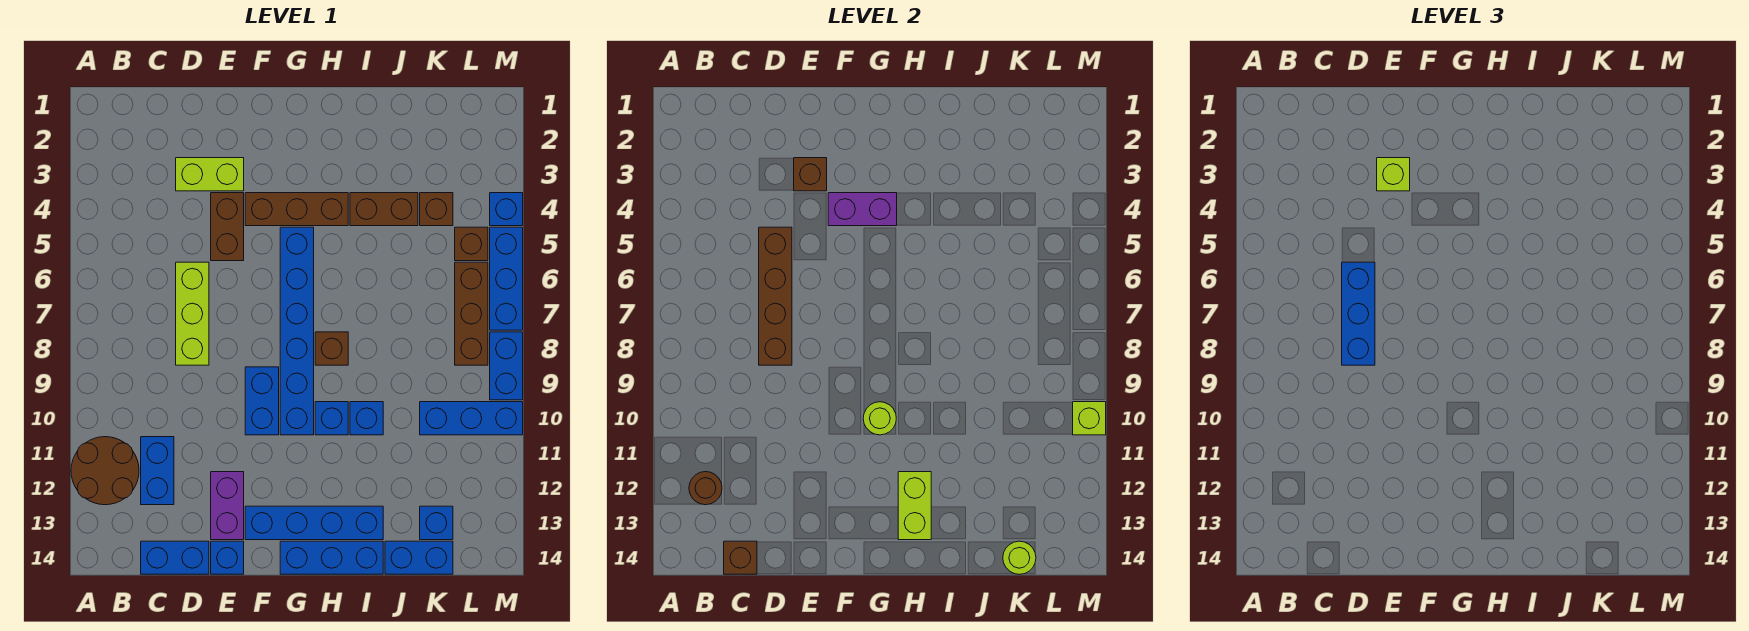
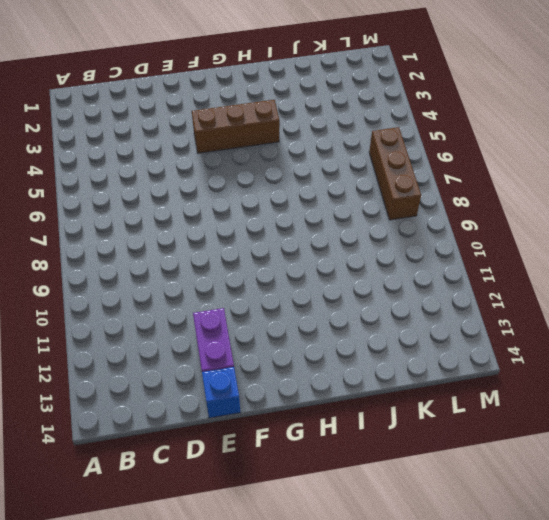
none -> brown 2x2 round brick [71,437,139,505]
none -> blue 1x2 brick [141,437,174,505]
none -> blue 1x2 brick [141,541,209,574]
none -> lime 1x2 brick [176,158,244,191]

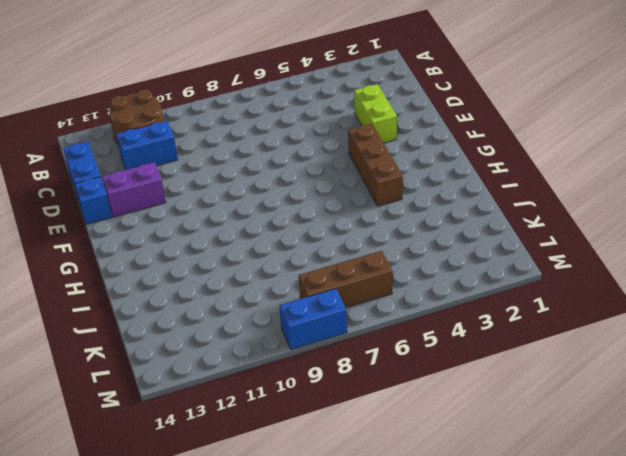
none -> lime 1x3 brick [176,262,209,365]
none -> brown 1x2 brick [211,193,244,261]
none -> blue 1x2 brick [245,367,279,435]
none -> blue 1x4 brick [245,506,383,540]

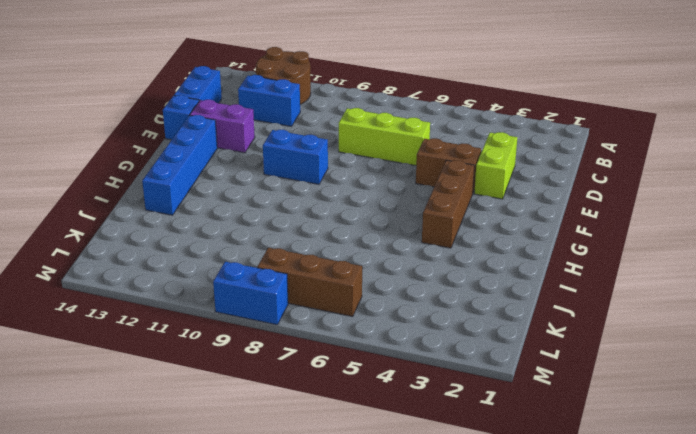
none -> blue 1x6 brick [280,227,314,435]
none -> blue 1x3 brick [280,541,383,574]
none -> brown 1x1 brick [315,332,348,365]
none -> blue 1x1 brick [315,402,348,435]

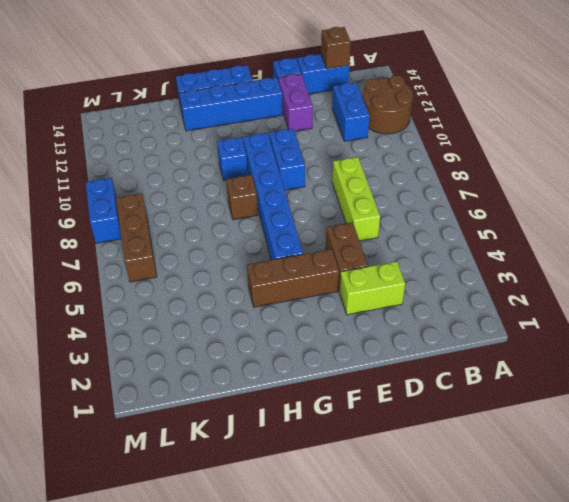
none -> brown 1x2 brick [350,193,418,226]
none -> blue 1x1 brick [350,402,383,435]
none -> blue 1x2 brick [385,541,453,574]
none -> brown 1x1 brick [420,193,453,226]

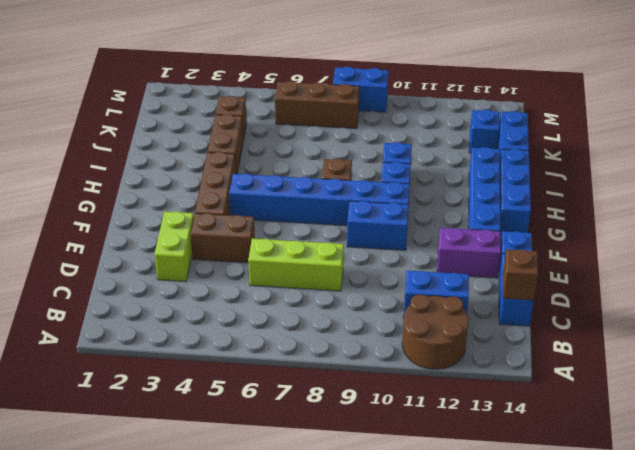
none -> blue 1x3 brick [420,402,523,435]
none -> brown 1x1 brick [455,227,488,261]
none -> blue 1x1 brick [490,193,523,226]
none -> blue 1x3 brick [490,227,523,330]

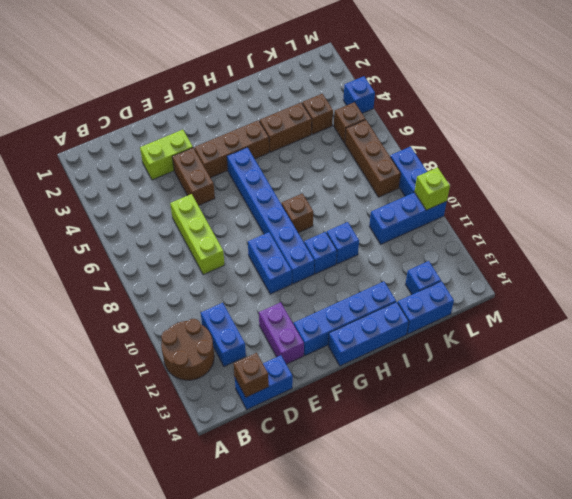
none -> blue 1x1 brick [211,541,244,574]
none -> blue 1x3 brick [490,227,523,330]
none -> brown 1x1 round brick [689,472,722,505]
none -> brown 1x4 brick [759,227,792,365]

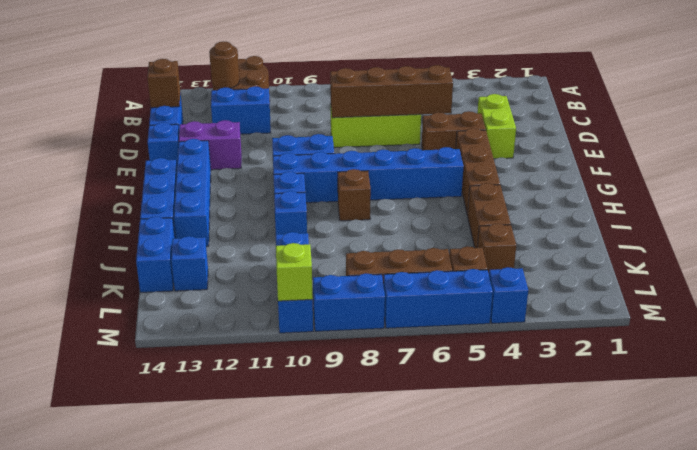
none -> brown 1x1 brick [794,158,827,191]
none -> purple 1x2 brick [828,193,897,226]
none -> lime 1x1 round brick [863,402,896,435]
none -> lime 1x2 brick [898,472,931,540]

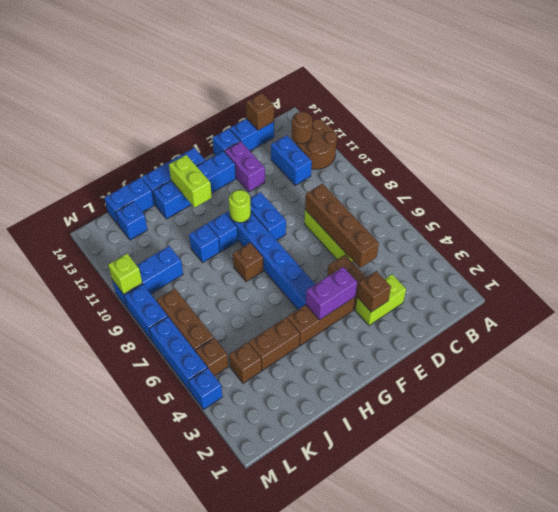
none -> lime 1x1 round brick [1003,541,1036,574]
none -> blue 1x3 brick [1342,262,1375,365]
none -> lime 1x1 brick [1377,158,1410,191]

